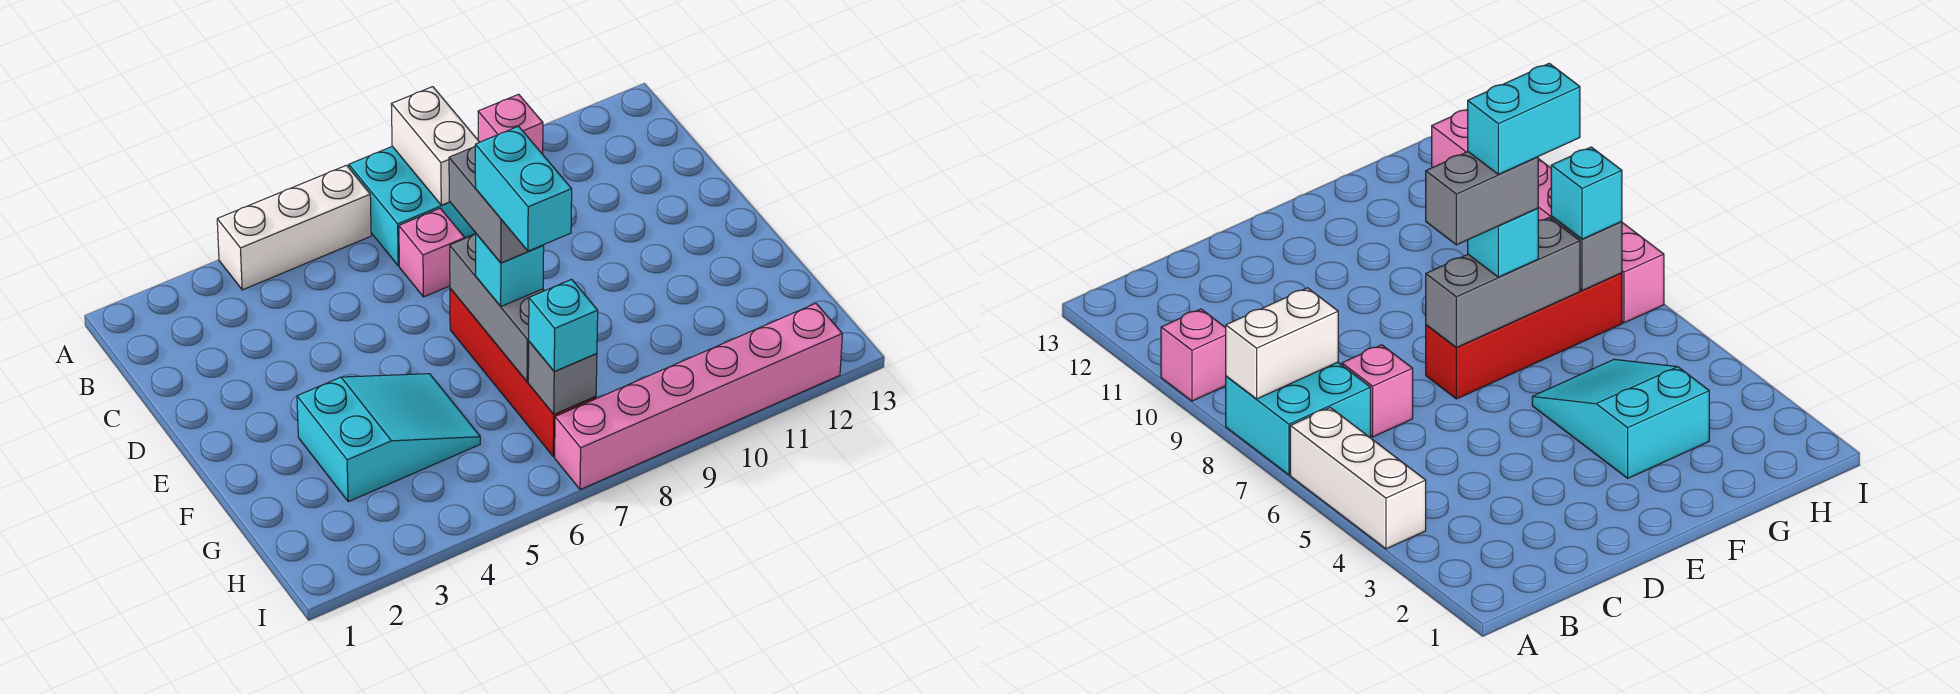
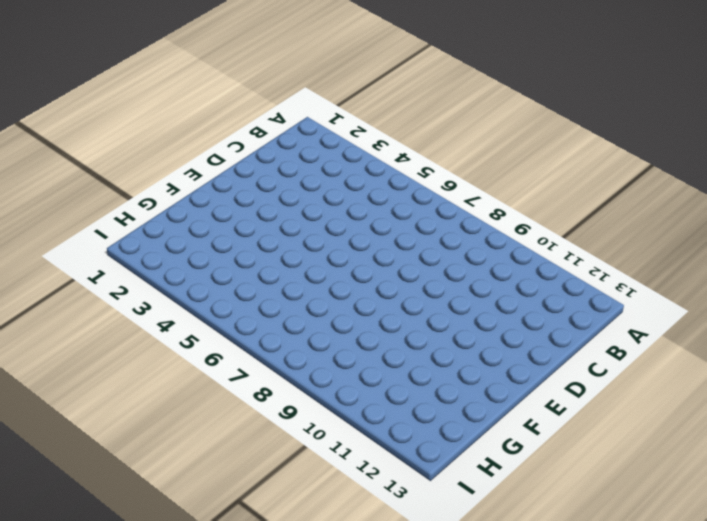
none -> white 1x3 brick [217,165,371,290]
none -> cyan 2x2 brick [349,146,476,266]
none -> pink 1x1 brick [478,94,543,154]

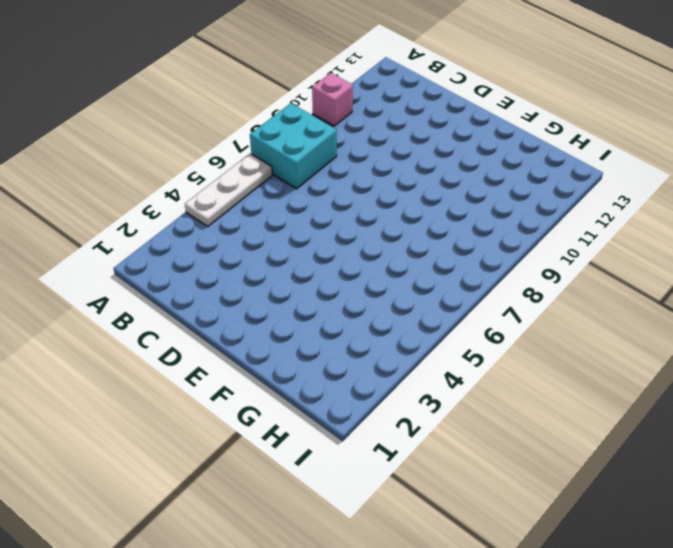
white 1x3 plate [185,153,272,227] -> white 1x3 brick [217,165,371,290]
none -> pink 1x1 brick [399,208,465,297]
none -> red 1x4 brick [450,288,596,457]
none -> cyan 2x3 slope [297,374,480,502]

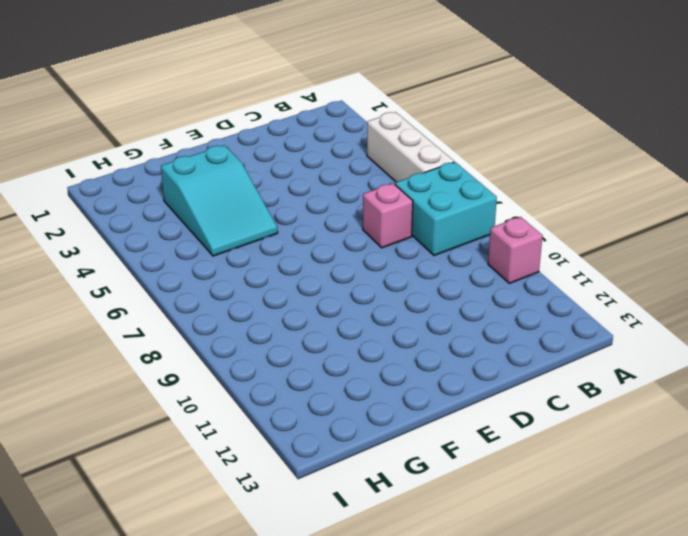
none -> red 1x4 brick [450,288,596,457]
none -> pink 1x6 brick [555,303,842,490]
none -> white 1x2 brick [391,87,479,205]

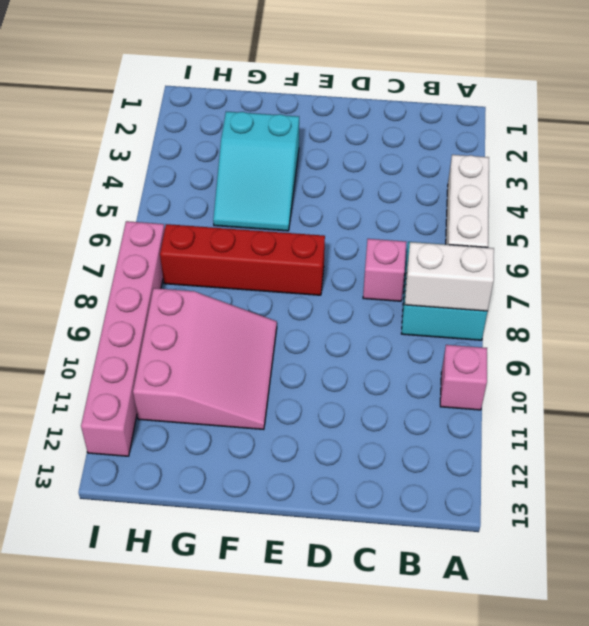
pink 3x3 slope [133,288,277,430] -> none
none -> grey 1x3 brick [450,234,544,382]
none -> grey 1x1 brick [528,342,597,414]
none -> cyan 1x1 brick [476,234,544,306]

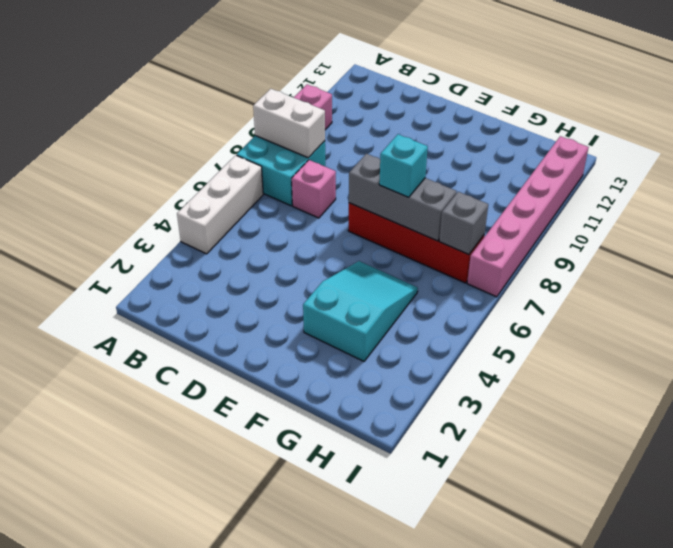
none -> cyan 1x1 brick [529,279,598,371]
none -> grey 1x2 brick [449,146,540,263]
none -> cyan 1x2 brick [475,126,572,251]

